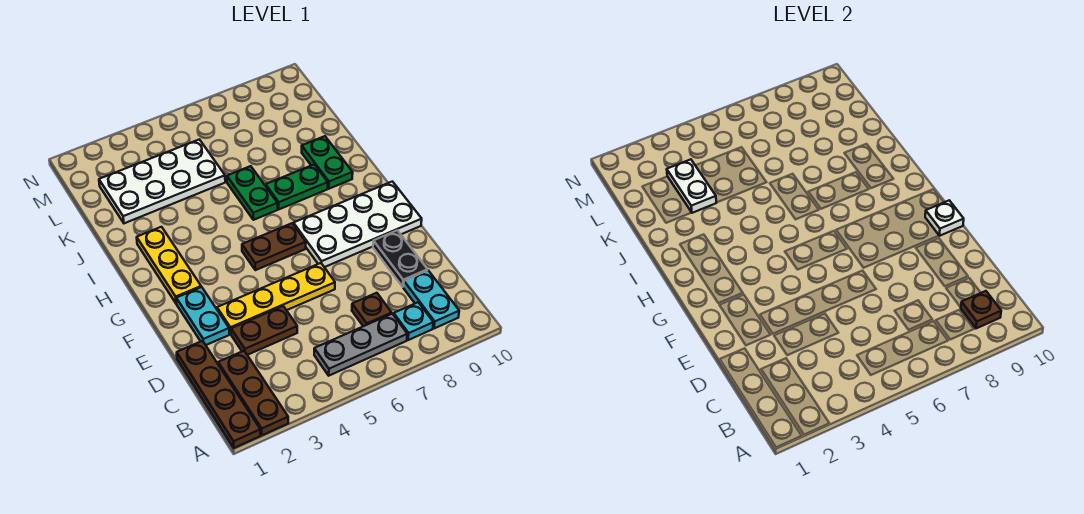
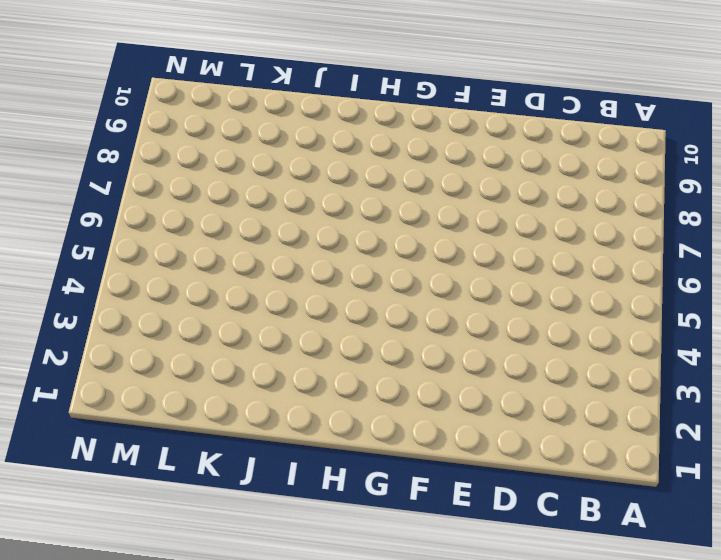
none -> brown 1x4 plate [177,341,260,448]
none -> brown 1x3 plate [218,351,288,435]
none -> grey 1x3 plate [314,314,407,376]

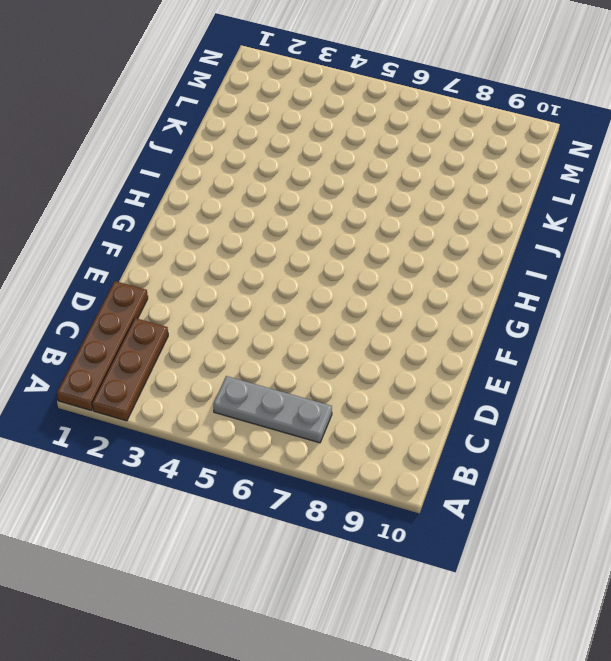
none -> cyan 1x1 plate [394,302,433,340]
none -> cyan 1x2 plate [403,270,459,328]
none -> brown 1x1 plate [352,293,392,326]

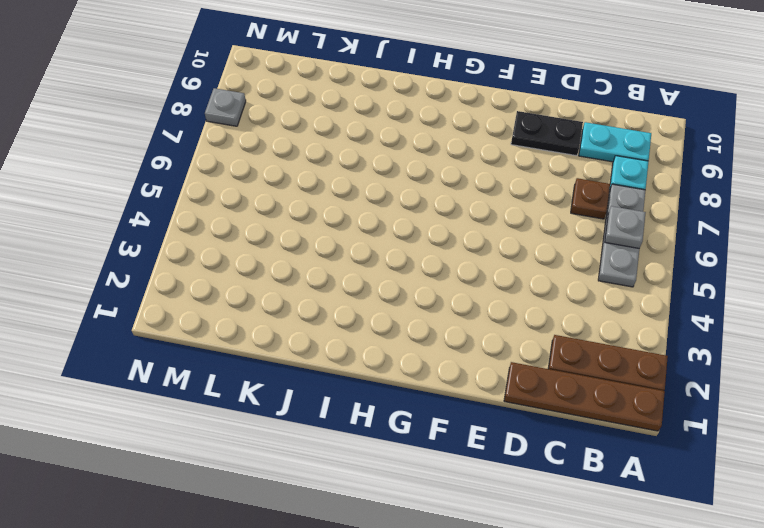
grey 1x1 plate [605,206,646,249] -> none
grey 1x1 plate [205,88,246,126] -> none
none -> brown 1x2 plate [231,306,297,355]
none -> cyan 1x2 plate [176,287,229,345]
none -> yellow 1x4 plate [217,263,335,334]

